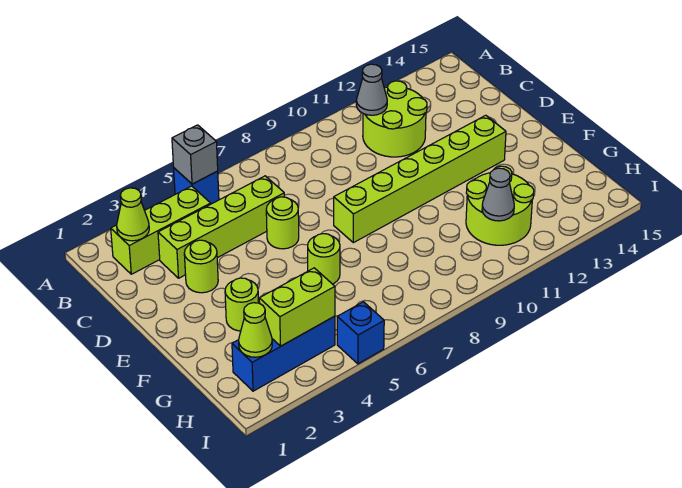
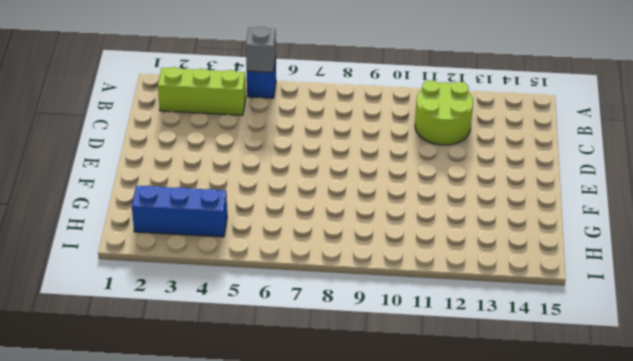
none -> lime 1x4 brick [158,176,284,278]
none -> lime 1x1 round brick [184,240,218,293]
none -> lime 1x1 round brick [266,197,299,249]

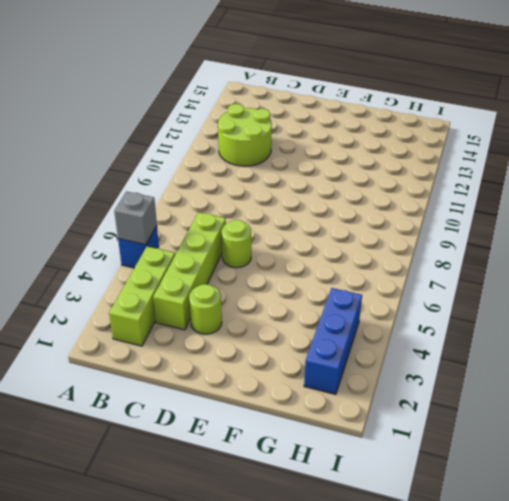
none -> lime 1x6 brick [334,115,506,243]
none -> lime 1x1 round brick [225,278,258,331]
none -> lime 1x1 round brick [308,234,340,284]

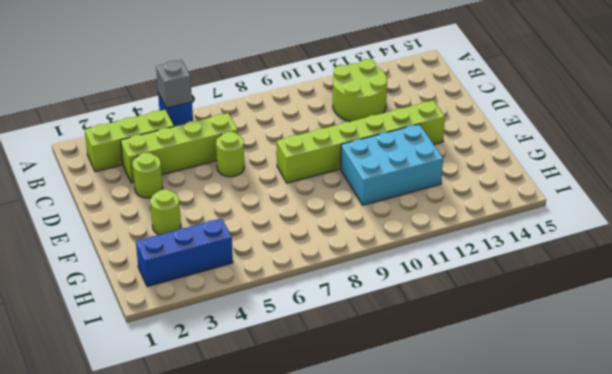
cyan 2x3 brick [341,124,443,205] -> lime 2x2 round brick [466,166,534,245]
none -> lime 1x1 round brick [308,234,340,284]
none -> blue 1x1 brick [337,302,384,364]
none -> lime 1x1 cone [117,188,149,241]

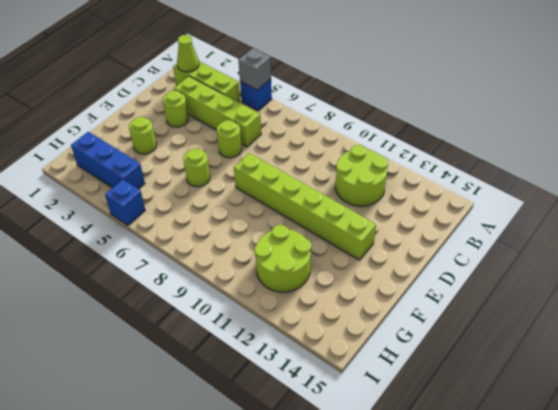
none -> grey 1x1 cone [356,64,387,115]
none -> lime 1x1 cone [239,303,272,357]
none -> lime 1x2 brick [259,268,335,346]

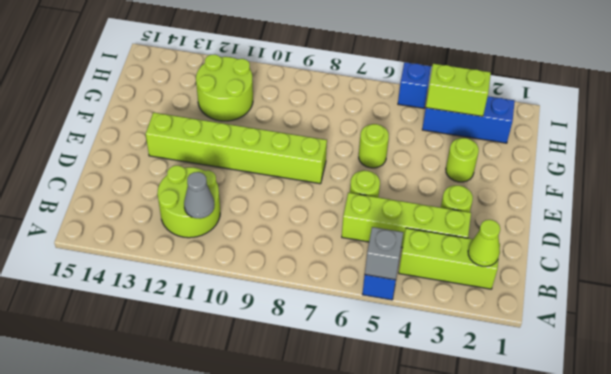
none -> lime 1x1 cone [239,303,272,357]
none -> grey 1x1 cone [482,168,514,221]

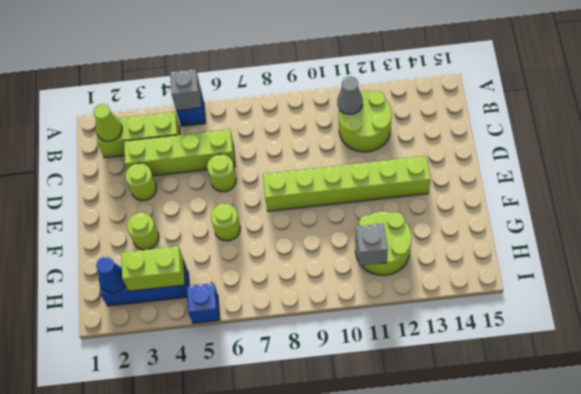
blue 1x1 cone [96,257,125,293] -> lime 1x1 cone [239,303,272,357]
grey 1x1 brick [355,224,388,266] -> grey 1x1 cone [482,168,514,221]

